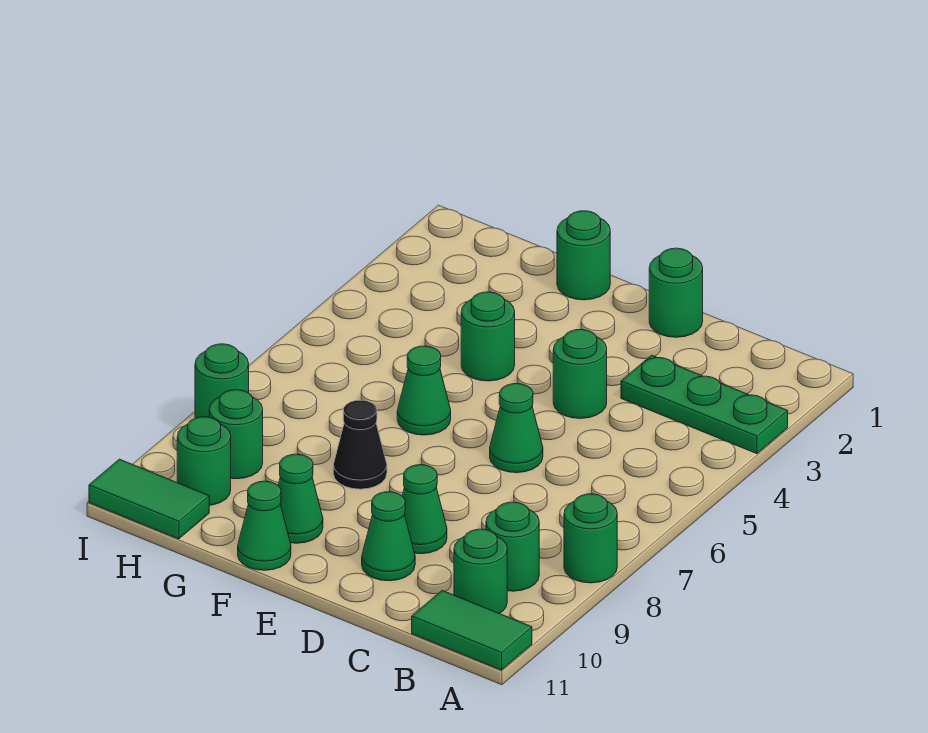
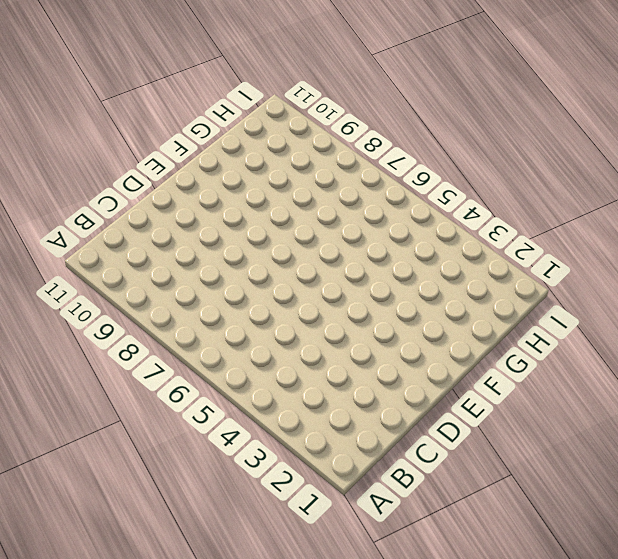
none -> green 1x3 plate [621,355,788,454]
none -> green 1x1 round brick [564,494,617,583]
none -> green 1x2 tile [412,590,532,670]

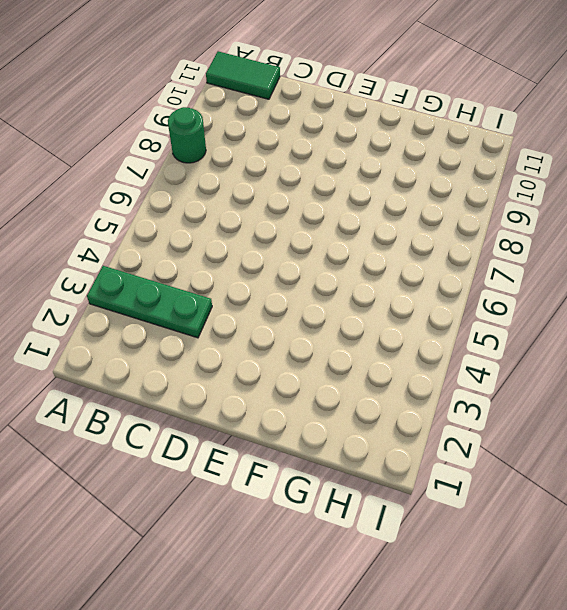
none -> green 1x1 round brick [486,502,539,591]
none -> green 1x1 round brick [454,529,507,614]
none -> green 1x1 round brick [649,248,703,337]

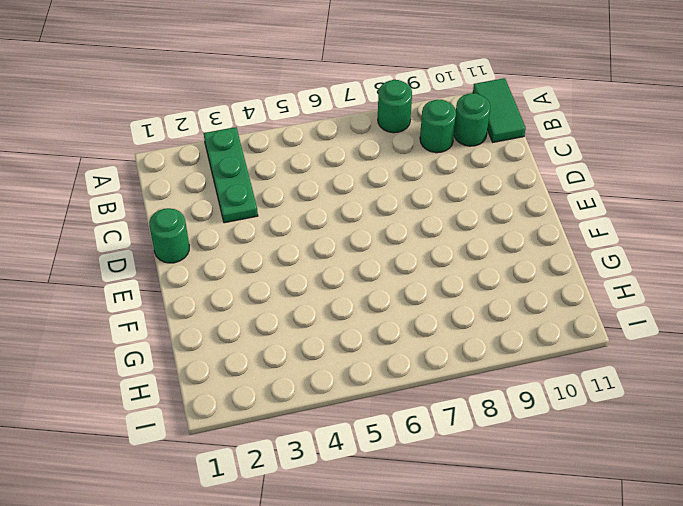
none -> green 1x1 round brick [553,329,607,419]
none -> green 1x1 cone [490,384,543,473]
none -> green 1x1 cone [402,465,447,554]

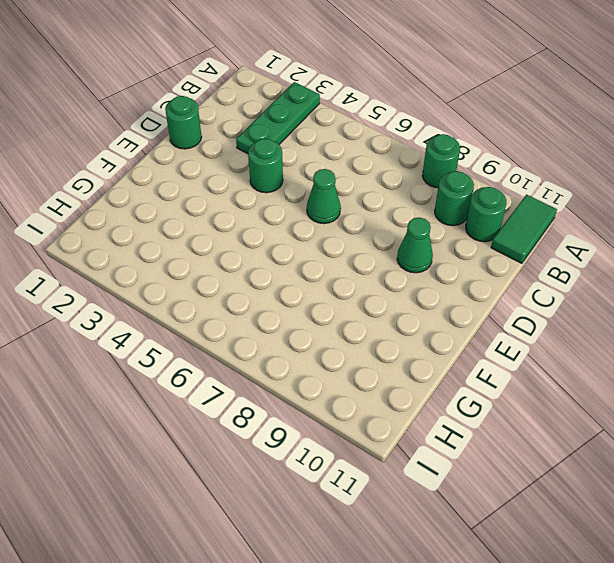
none -> green 1x1 cone [362,492,415,581]
none -> green 1x1 round brick [557,211,610,300]
none -> green 1x1 round brick [461,292,515,381]

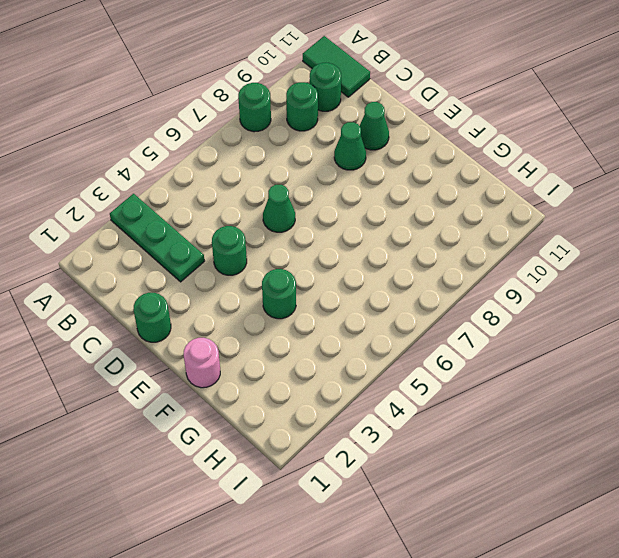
pink 1x1 round brick [184,338,220,388] -> green 1x1 round brick [557,211,610,300]
none -> green 1x1 cone [397,346,451,435]
none -> black 1x1 cone [333,400,387,489]
none -> green 1x1 cone [278,454,323,543]

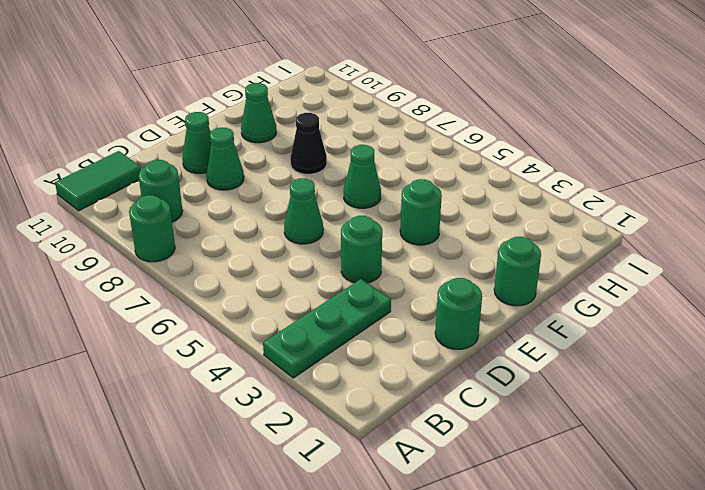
none -> green 1x1 round brick [454,529,507,614]
none -> green 1x1 cone [238,481,291,570]
none -> green 1x1 round brick [209,390,263,479]

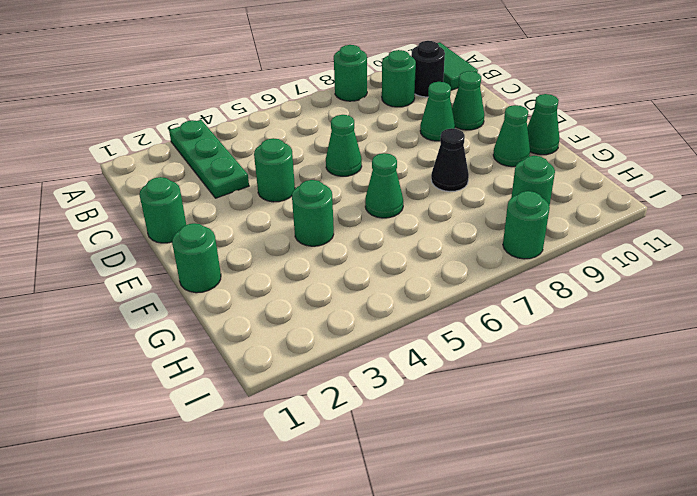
black 1x1 round brick [411,41,445,97] -> green 1x1 round brick [454,529,507,614]
none -> green 1x1 round brick [177,417,231,505]
none -> green 1x2 tile [89,459,209,539]

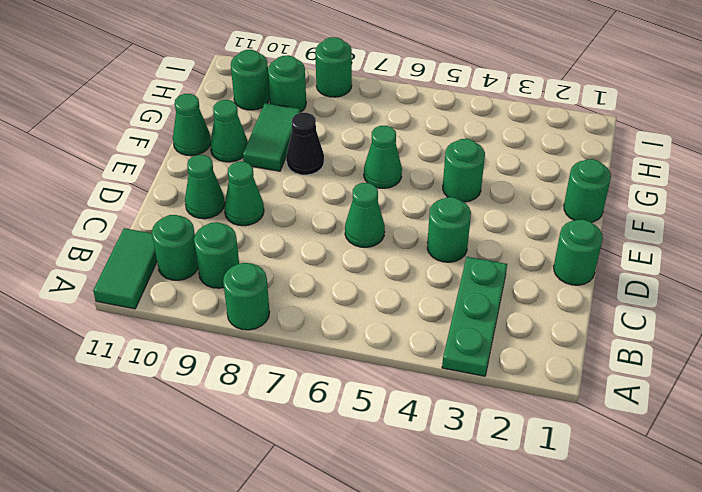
green 1x2 tile [243,103,301,171] -> green 1x2 tile moved to [89,459,209,539]

